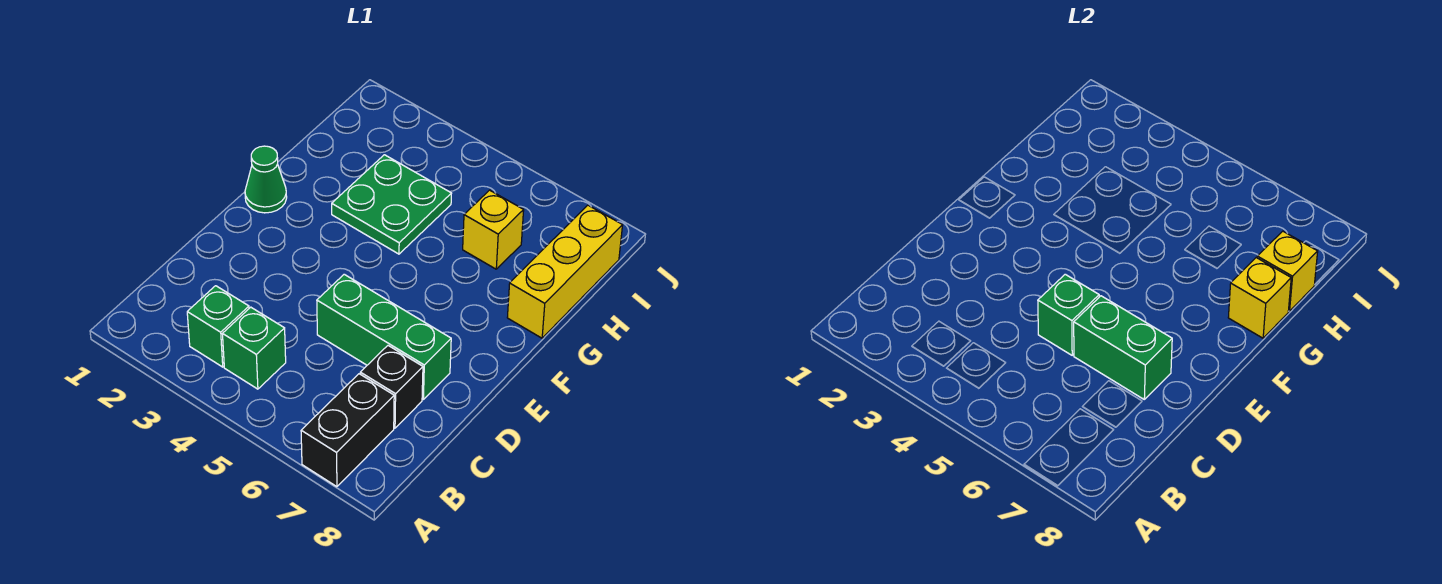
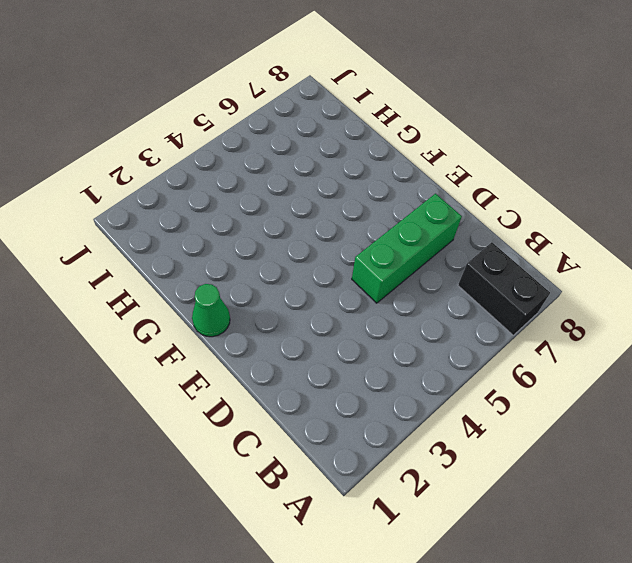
none -> green 1x1 brick [187,286,249,367]
none -> green 1x1 brick [223,307,286,389]
none -> black 1x1 brick [360,346,423,428]

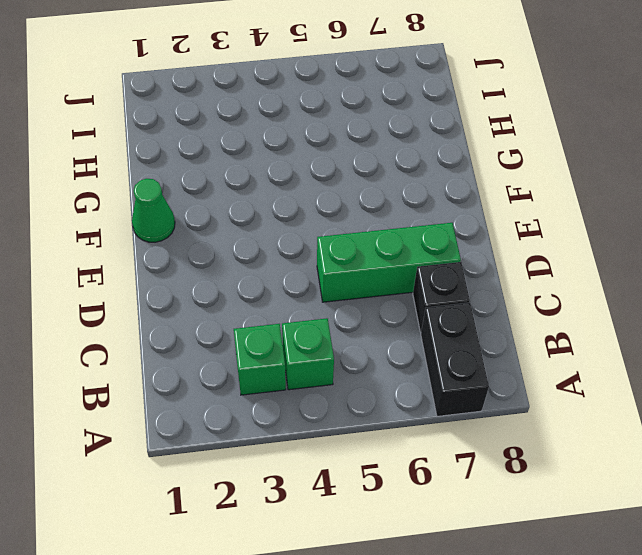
none -> green 2x2 plate [332,155,452,254]
none -> yellow 1x3 brick [507,205,623,338]
none -> yellow 1x1 brick [463,190,524,269]

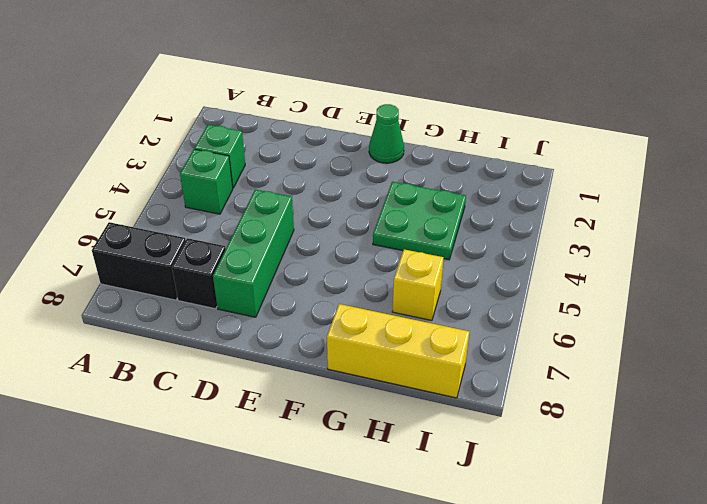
none -> green 1x1 brick [1038,274,1099,355]
none -> green 1x2 brick [1074,296,1172,399]
none -> yellow 1x1 brick [1228,258,1291,338]

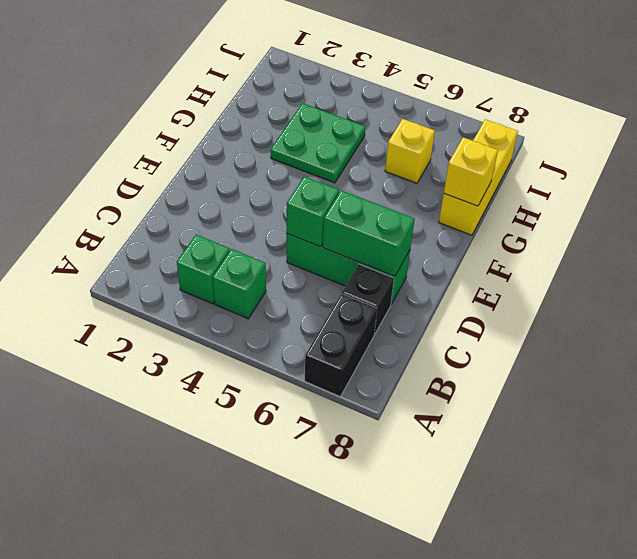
none -> green 1x1 cone [245,146,287,213]
none -> yellow 1x1 brick [1257,231,1318,311]

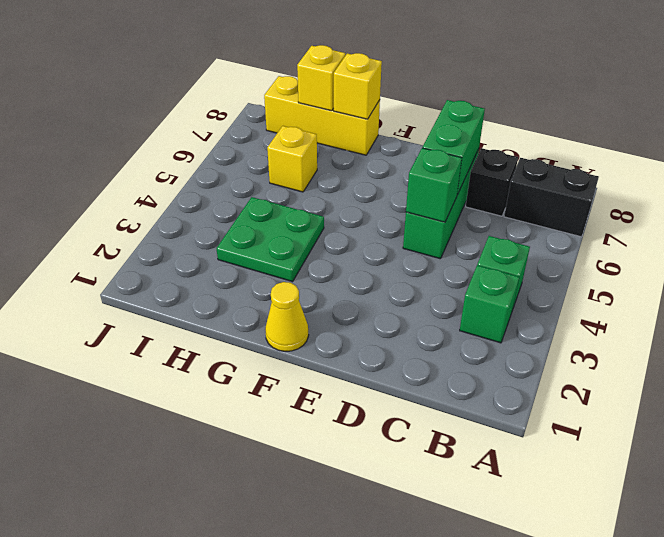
yellow 1x1 cone [265,282,309,351] -> green 1x1 cone [245,146,287,213]

